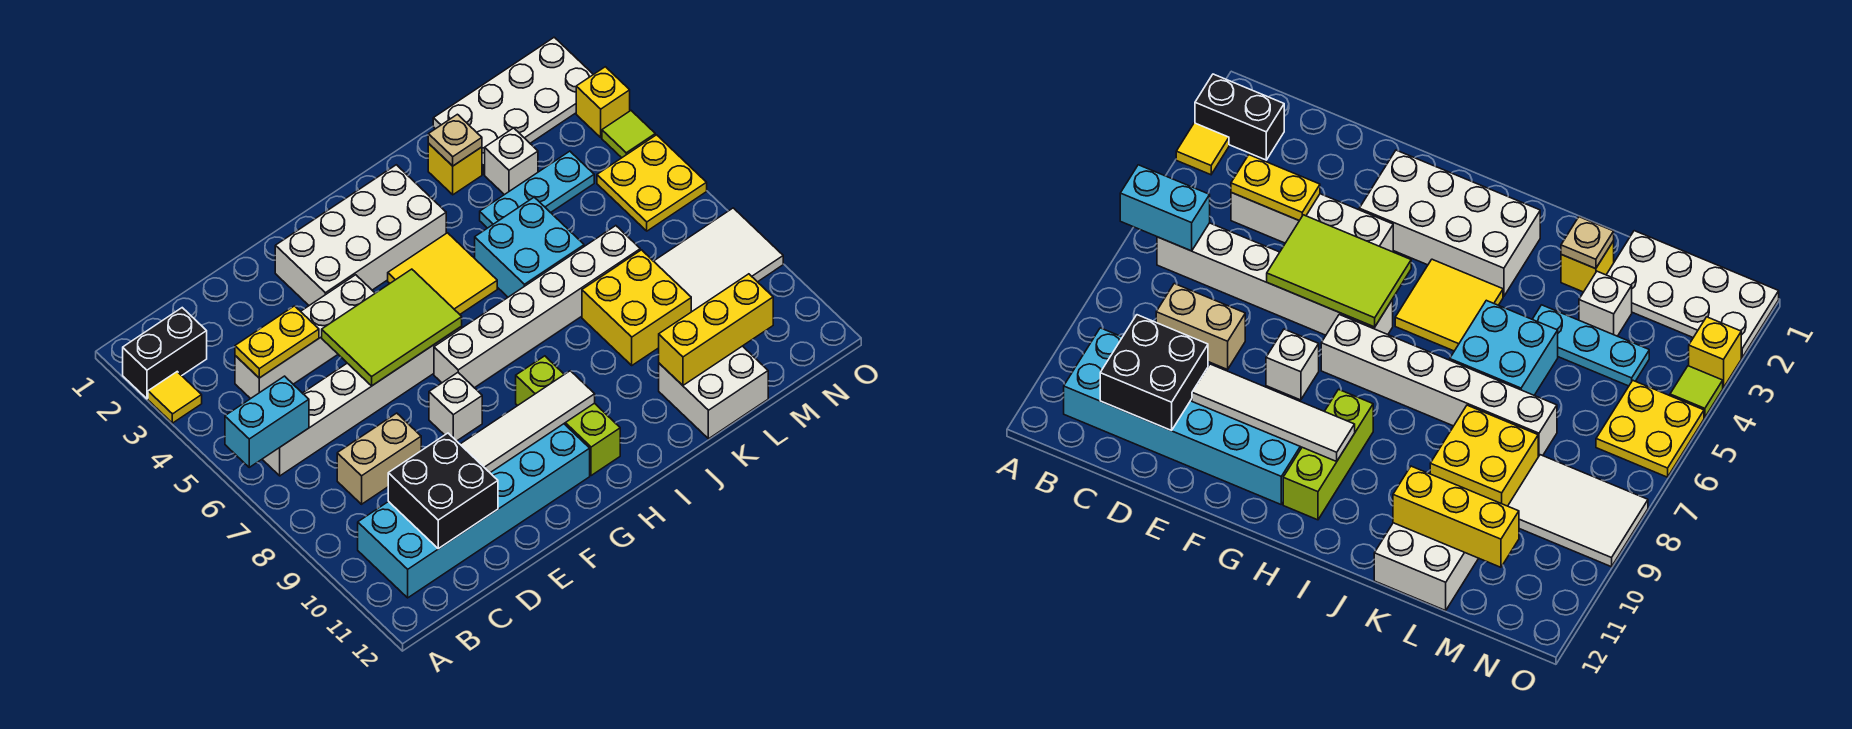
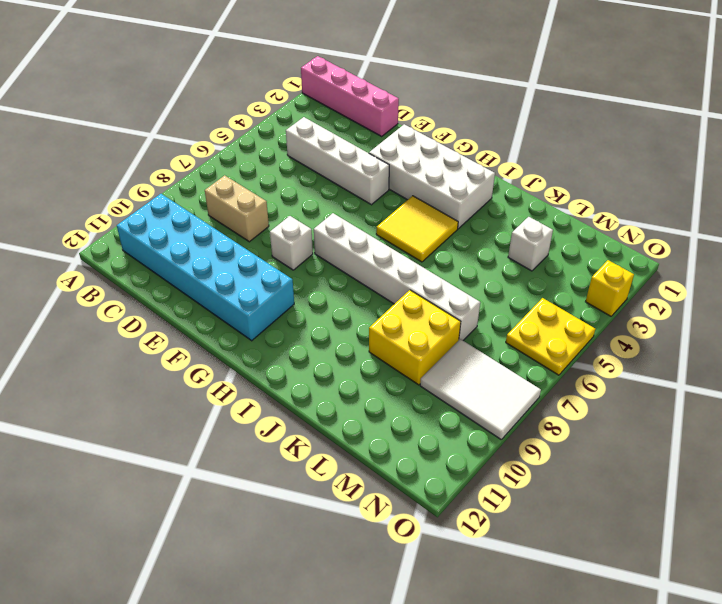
pink 1x4 brick [301,56,399,136] -> none
none -> black 1x2 brick [123,308,207,399]
none -> yellow 1x1 tile [148,372,202,423]
none -> white 1x6 brick [262,326,462,476]

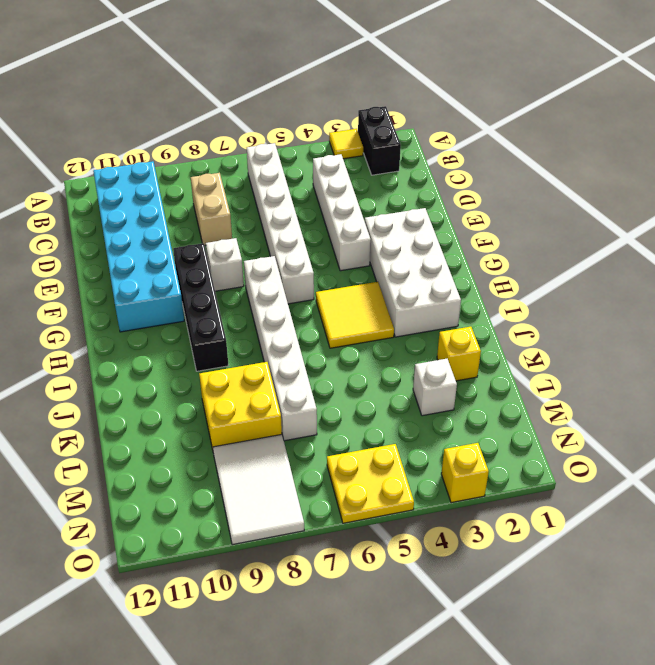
black 1x4 brick [173,243,229,371] -> lime 1x3 brick [516,356,620,476]
none -> cyan 2x2 brick [475,197,584,297]
none -> cyan 1x3 plate [480,151,594,228]
none -> white 2x2 brick [659,346,768,439]

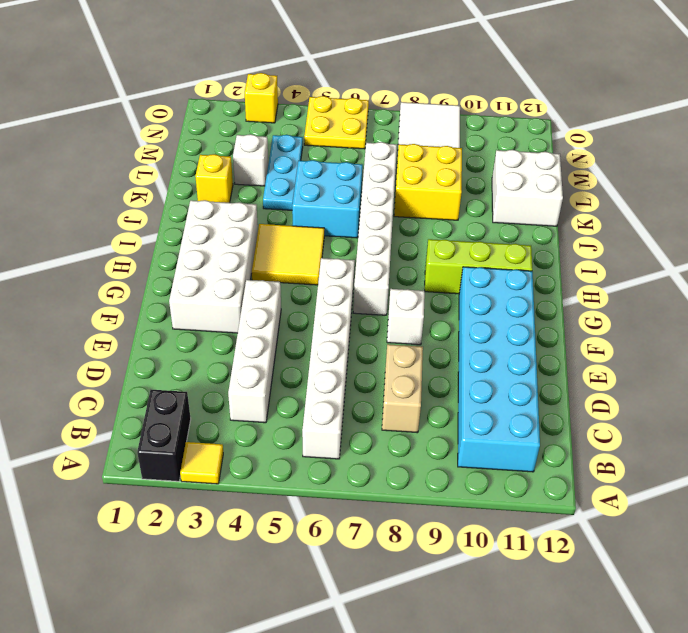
none -> white 2x4 plate [433,37,593,174]
none -> lime 1x1 tile [602,111,655,158]
none -> cyan 1x2 brick [225,376,309,467]

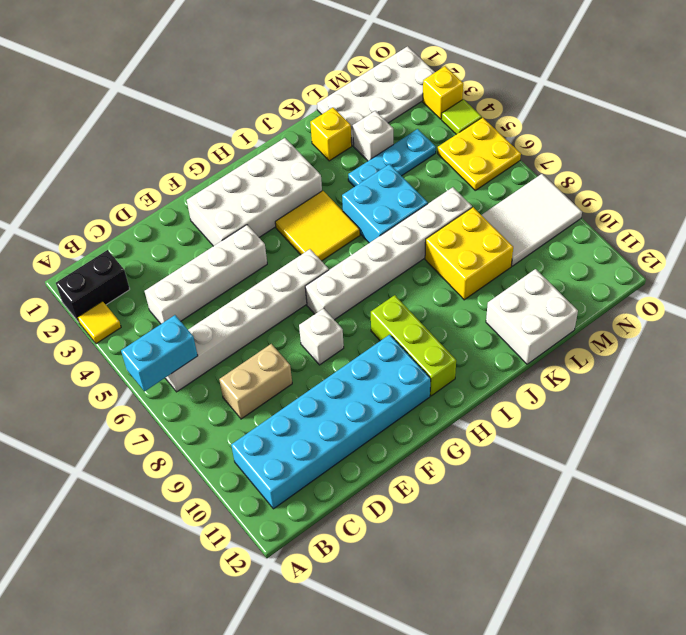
none -> yellow 1x2 plate [235,306,319,378]
none -> black 2x2 brick [388,433,498,549]
none -> lime 2x3 tile [322,269,462,386]

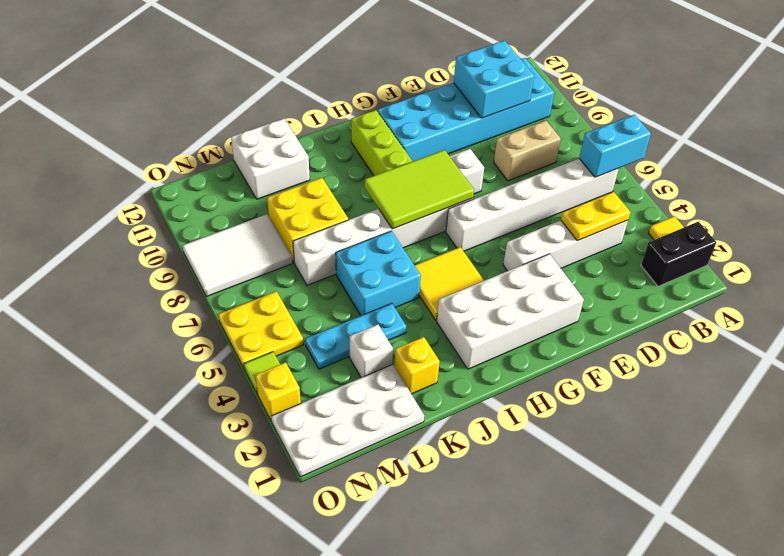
cyan 2x2 brick [454,40,534,118] -> black 2x2 brick [388,433,498,549]
lime 2x3 tile [365,150,474,229] -> lime 2x3 tile moved to [322,269,462,386]
none -> white 1x4 tile [460,371,595,473]
none -> tan 1x1 plate [428,114,482,166]
none -> yellow 1x3 brick [659,274,773,385]

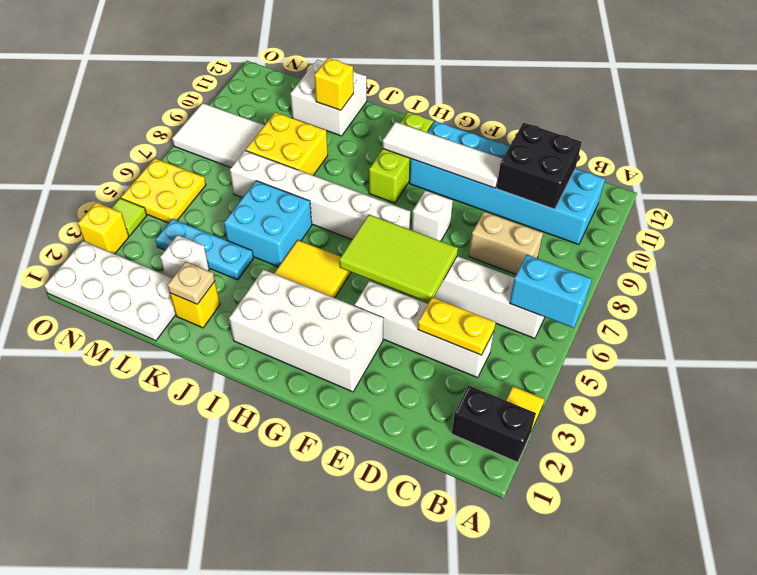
yellow 1x1 brick [314,58,354,110] -> yellow 1x3 brick [659,274,773,385]

